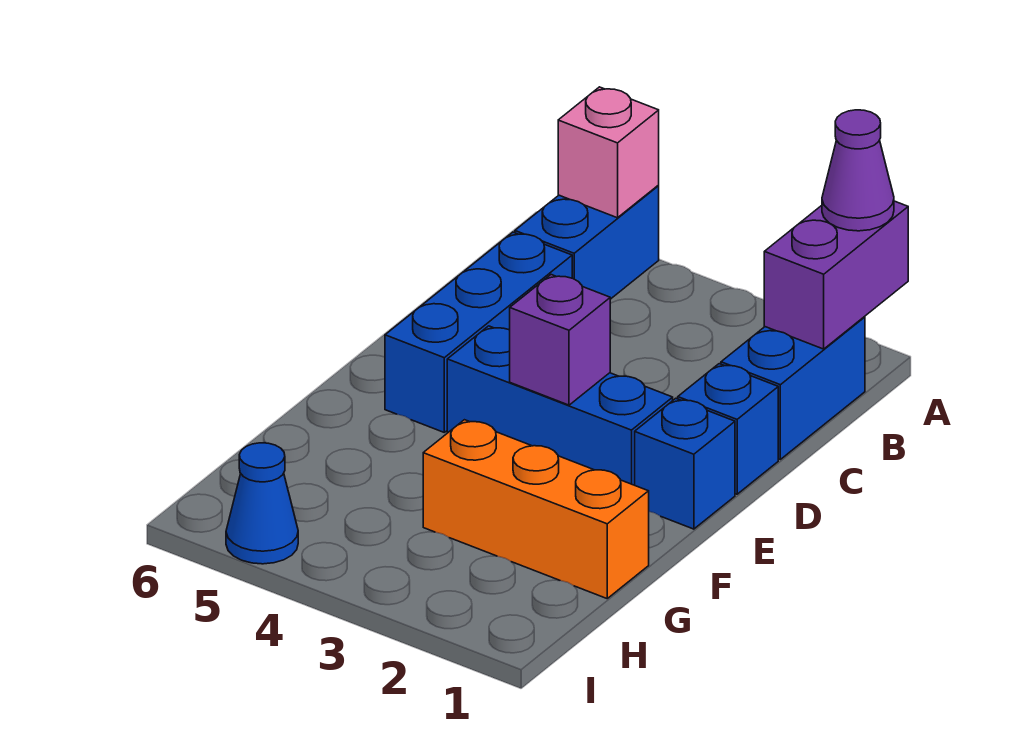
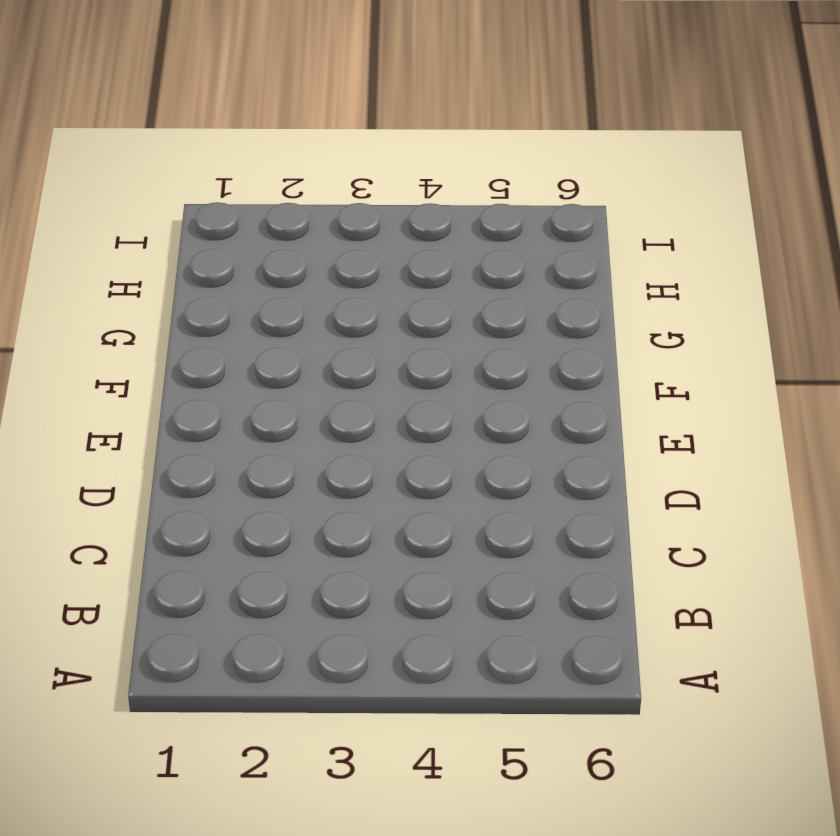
none -> blue 1x2 brick [515,186,659,299]
none -> blue 1x2 brick [721,317,865,459]
none -> blue 1x3 brick [385,232,572,432]

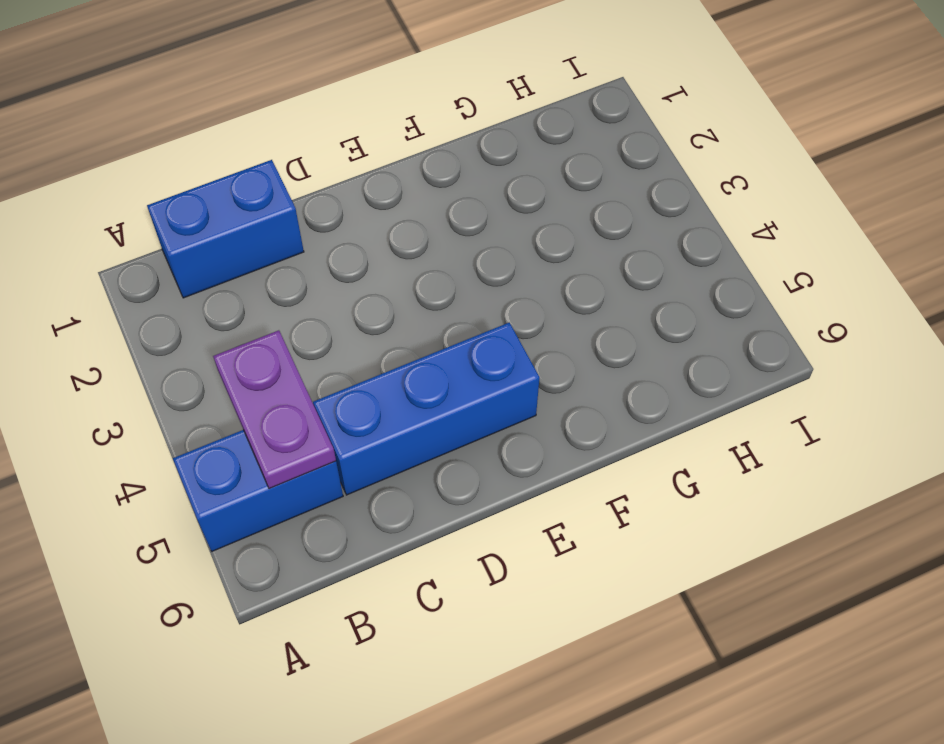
purple 1x2 plate [213,330,336,489] -> none
none -> blue 1x1 brick [678,364,778,494]
none -> blue 1x1 brick [635,398,735,529]
none -> blue 1x3 brick [447,326,673,485]

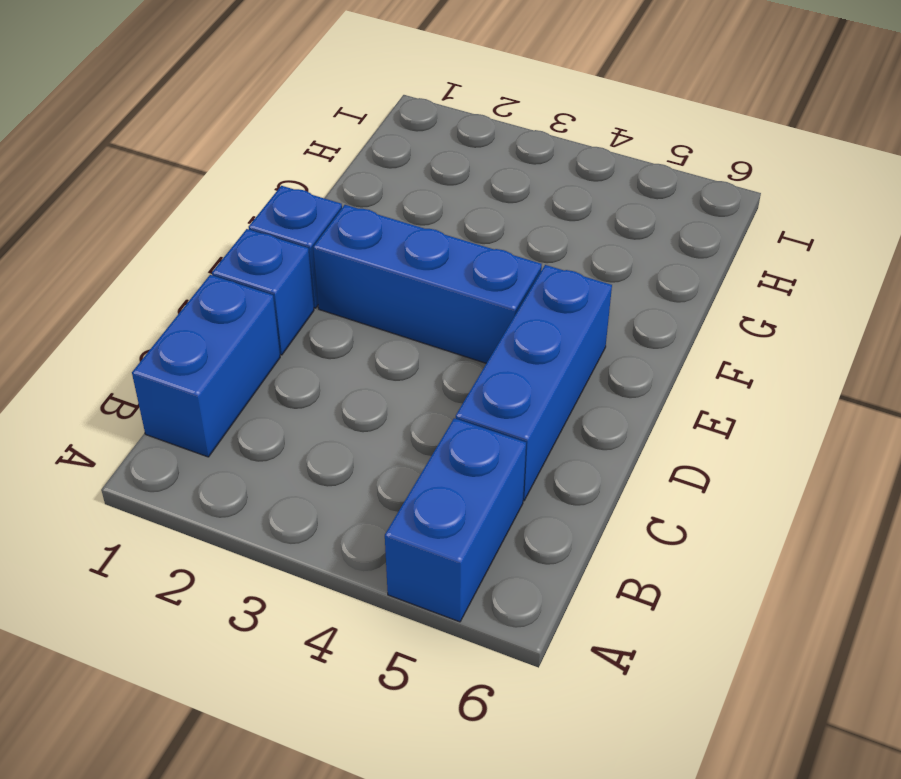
none -> orange 1x3 brick [423,420,649,598]
none -> blue 1x1 cone [226,443,298,564]
none -> purple 1x2 brick [764,201,908,349]

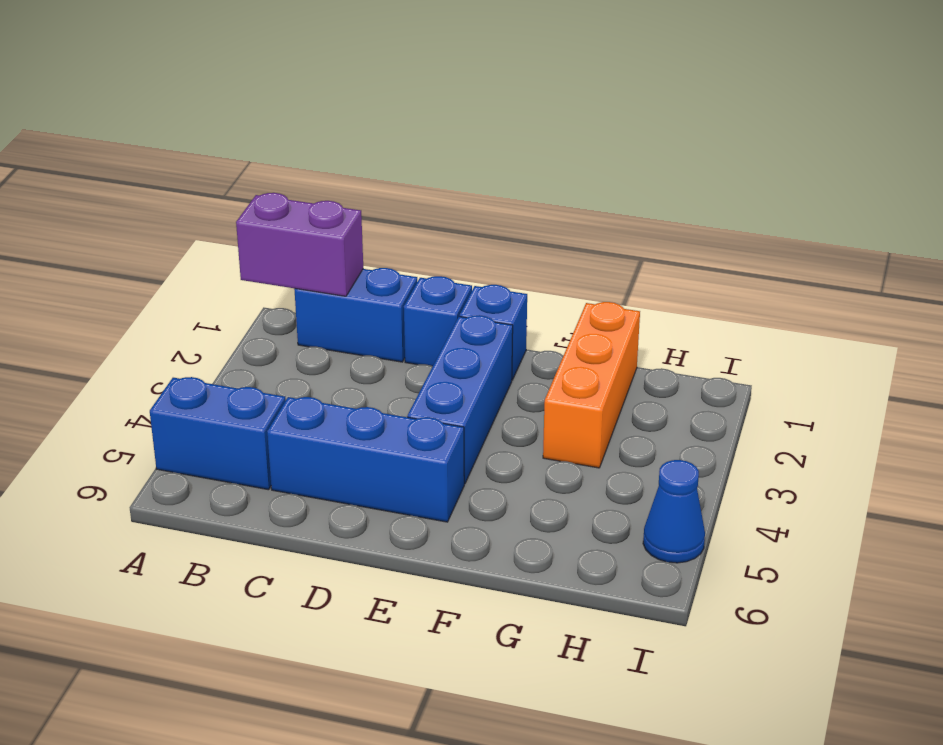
none -> pink 1x1 brick [558,87,659,218]
none -> purple 1x1 brick [510,275,610,405]
none -> purple 1x1 cone [822,110,894,231]

